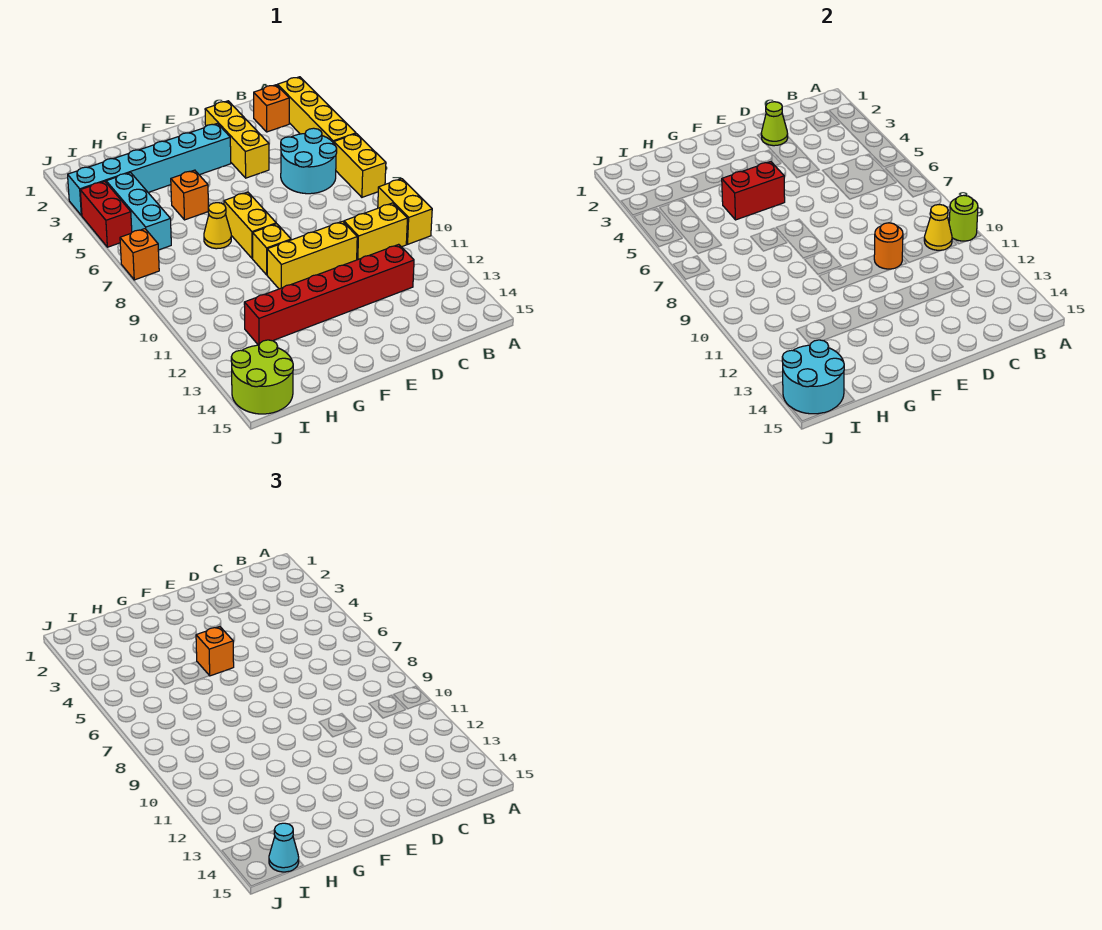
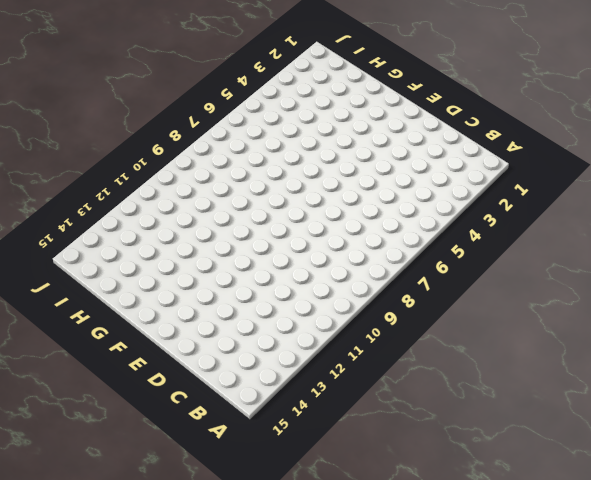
none -> yellow 1x4 brick [277,77,356,143]
none -> yellow 1x2 brick [334,134,386,197]
none -> yellow 1x2 brick [378,179,432,244]

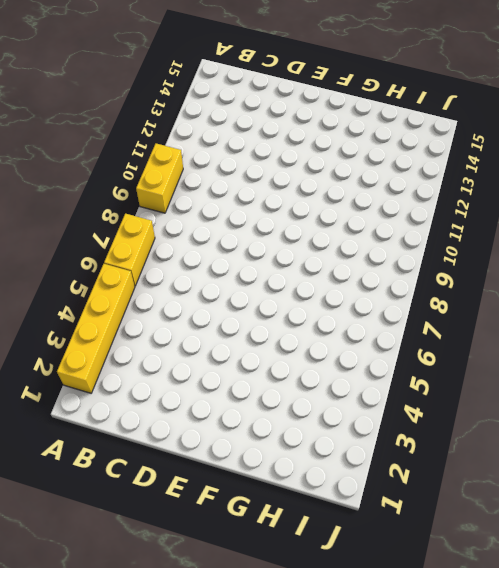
none -> orange 1x1 brick [254,85,289,132]
none -> cyan 2x2 round brick [281,128,337,194]
none -> yellow 1x2 brick [344,203,407,260]

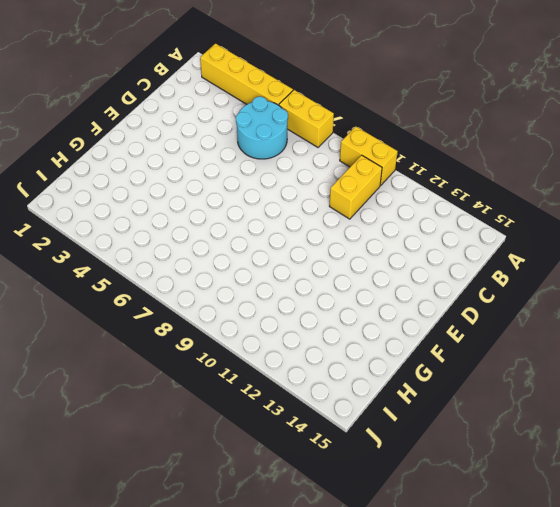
none -> orange 1x1 brick [254,85,289,132]
none -> red 1x6 brick [244,244,414,345]
none -> yellow 1x3 brick [205,101,269,178]

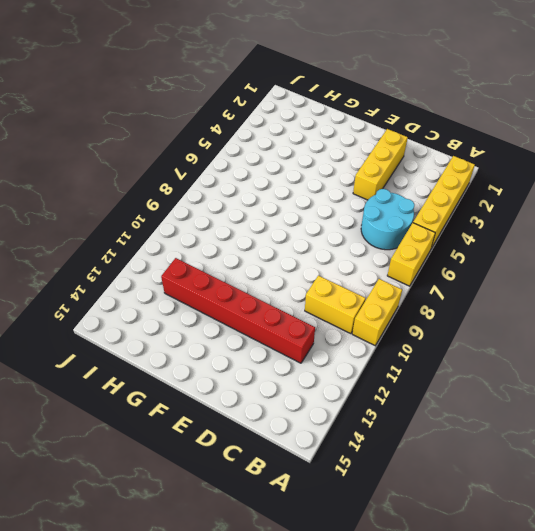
none -> orange 1x1 brick [254,85,289,132]
none -> yellow 1x3 brick [267,221,357,289]
none -> cyan 1x6 brick [68,123,231,216]

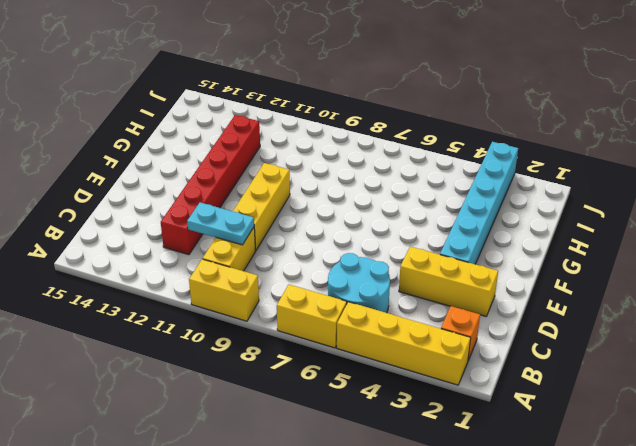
cyan 1x2 plate [187,202,254,245] -> none
none -> yellow 1x2 brick [224,192,276,259]
none -> yellow 1x1 brick [253,224,291,275]
none -> orange 1x1 brick [171,170,208,220]

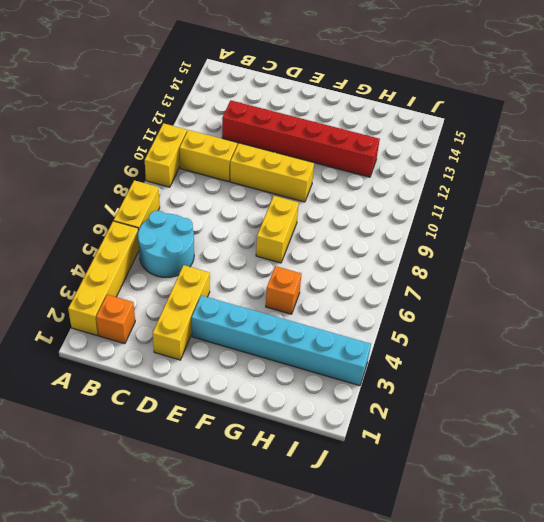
none -> yellow 1x1 brick [253,224,291,275]
none -> yellow 1x1 cone [204,203,231,249]
none -> cyan 1x3 brick [106,173,171,250]

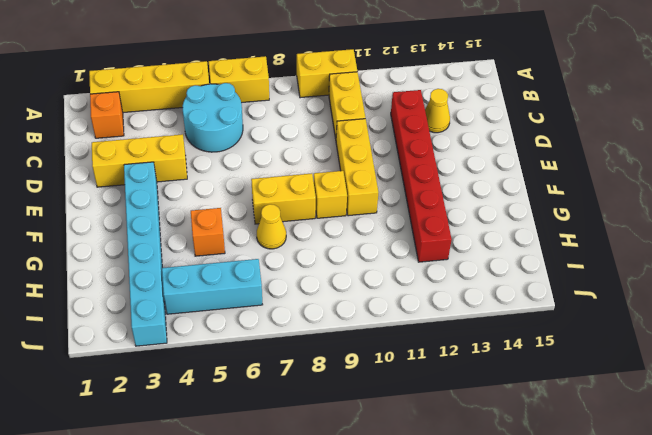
yellow 1x1 cone [425,89,450,133] -> yellow 1x1 cone moved to [924,204,952,250]
none -> lime 2x2 round brick [231,340,293,414]
none -> red 1x2 brick [80,181,132,247]
none -> orange 1x1 brick [120,229,159,280]

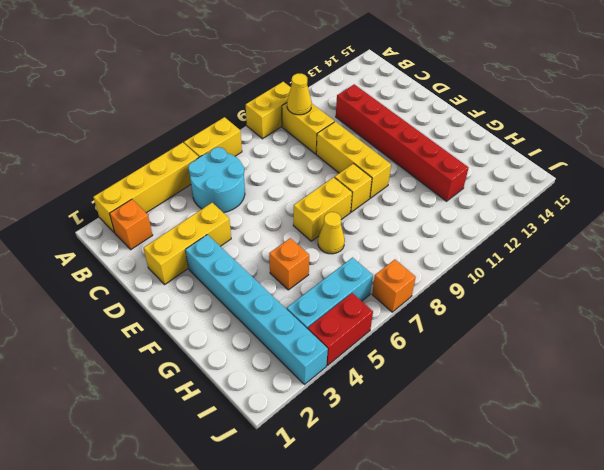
none -> lime 2x2 round brick [231,340,293,414]
none -> lime 1x1 round brick [949,195,978,241]
none -> lime 1x1 cone [761,102,788,146]

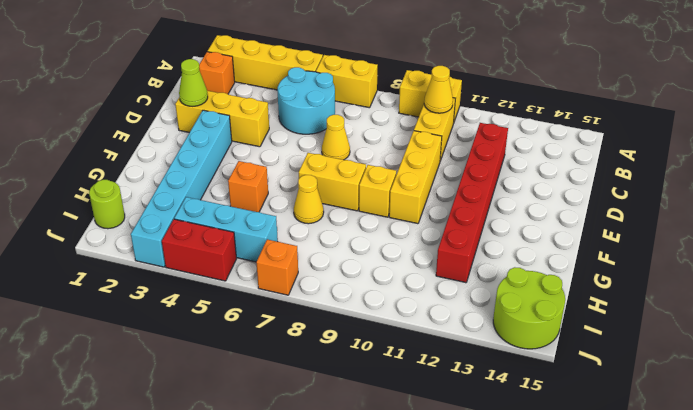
yellow 1x1 cone [322,115,350,160] -> none
lime 1x1 round brick [89,180,125,229] -> lime 1x1 round brick moved to [949,195,978,241]
none -> orange 1x1 round brick [874,223,903,269]
none -> red 1x2 brick [722,162,785,220]
none -> cyan 2x2 round brick [782,340,844,414]

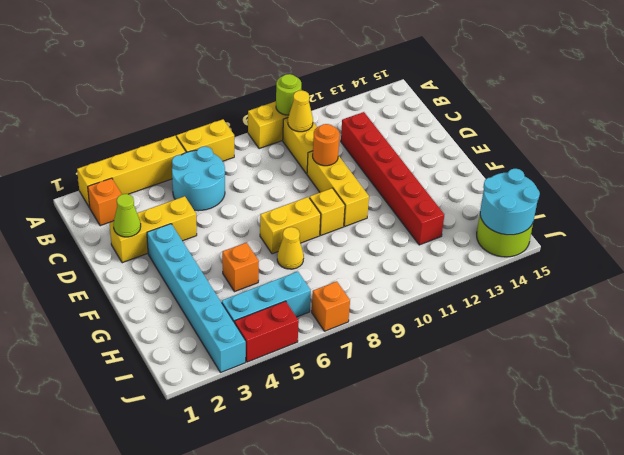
none -> red 1x2 brick [722,162,785,220]
none -> orange 1x1 brick [196,627,234,676]
none -> cyan 1x1 cone [269,823,299,872]

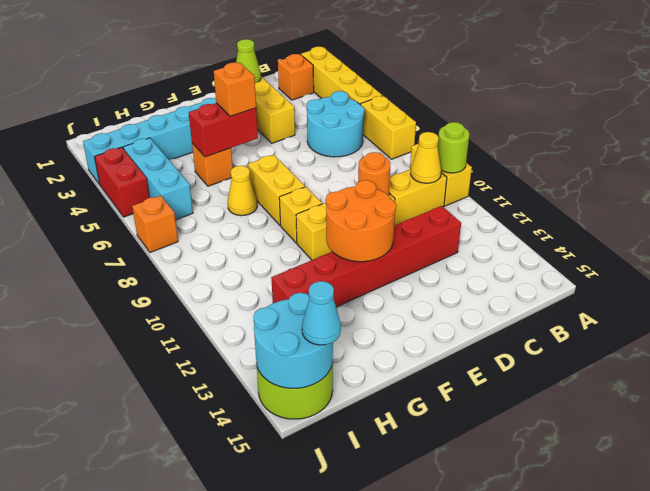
orange 2x2 round brick [326,180,396,262] -> none

